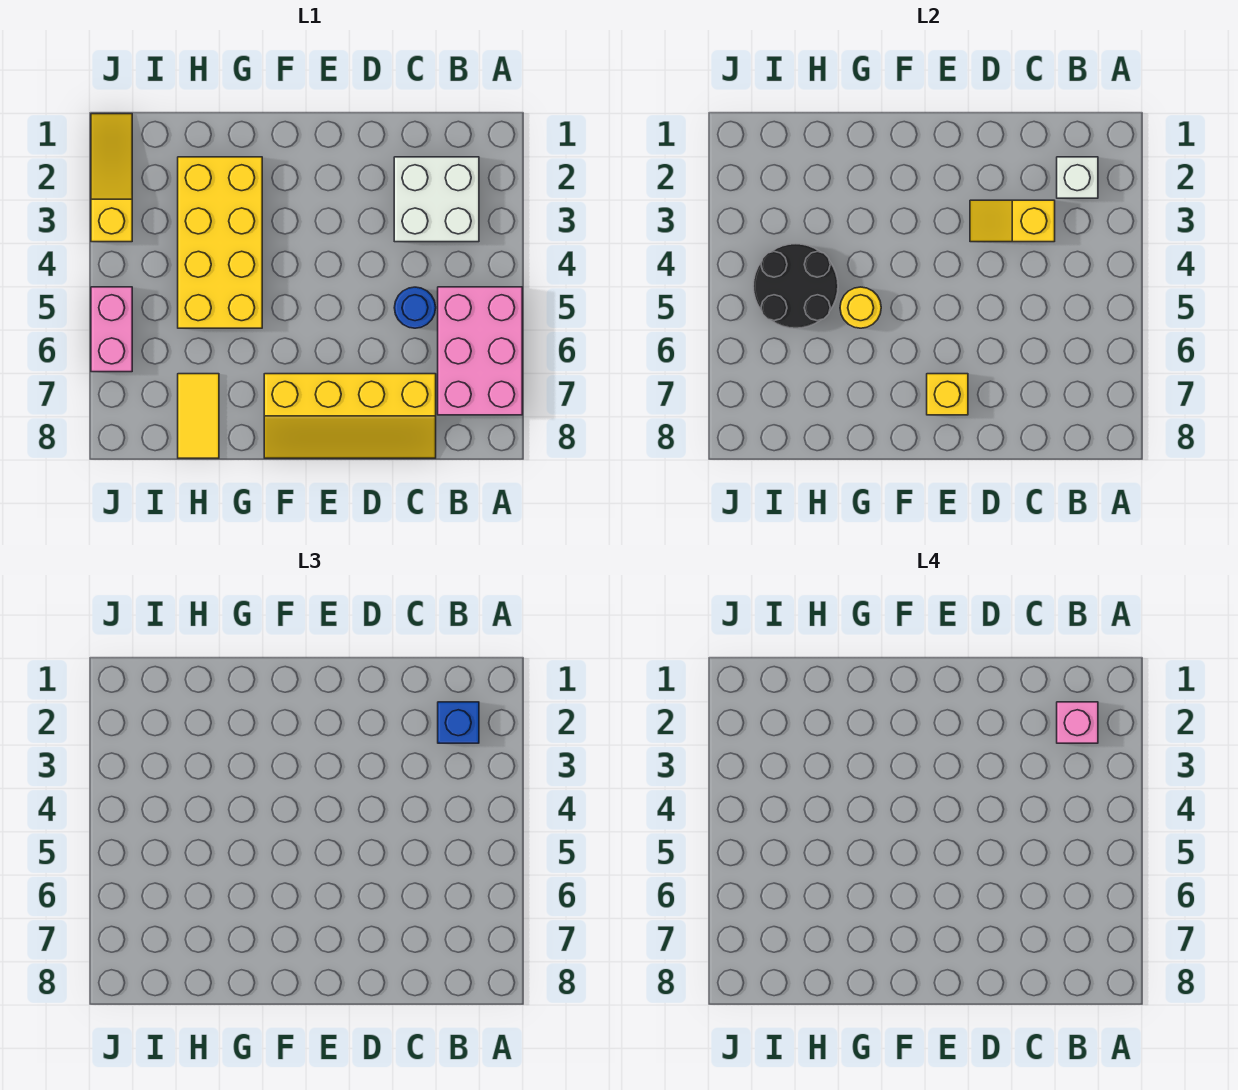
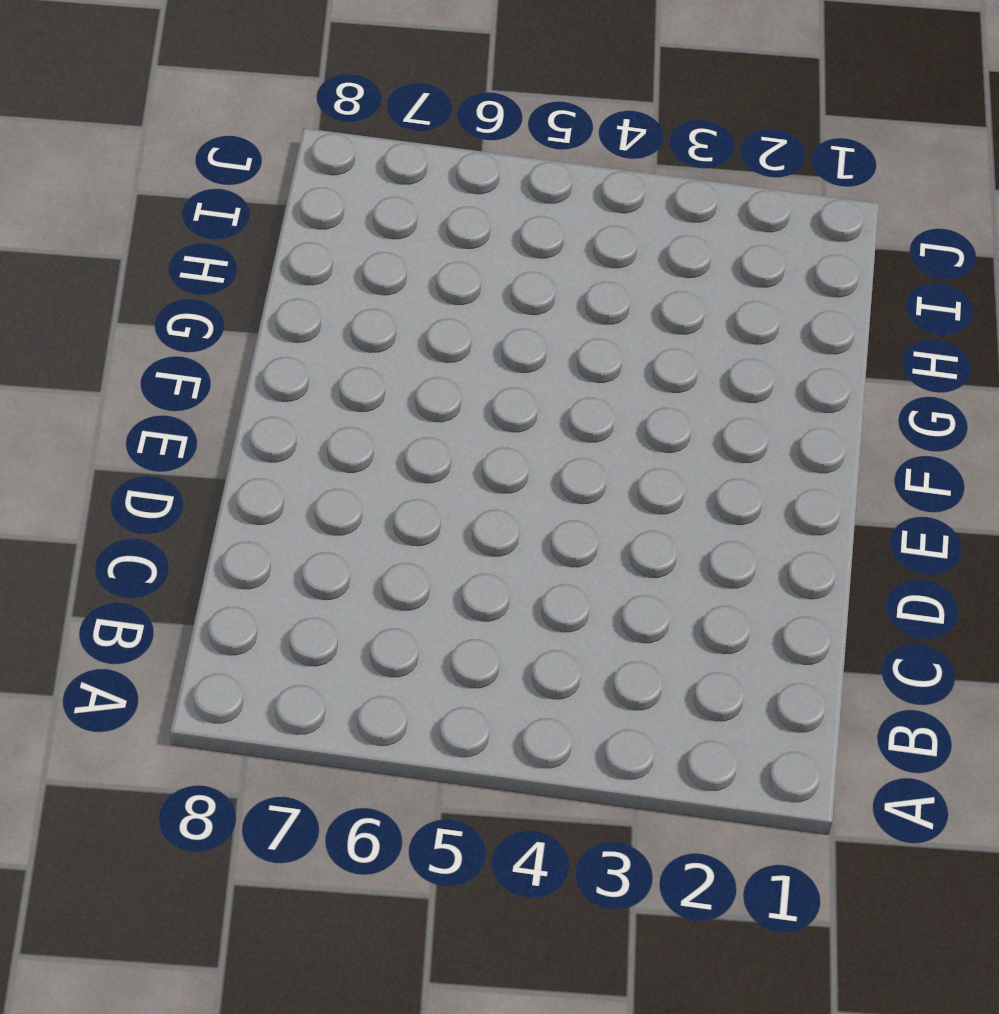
none -> pink 2x3 brick [438,287,522,415]
none -> white 2x2 brick [394,157,479,242]
none -> blue 1x1 round brick [394,287,436,328]

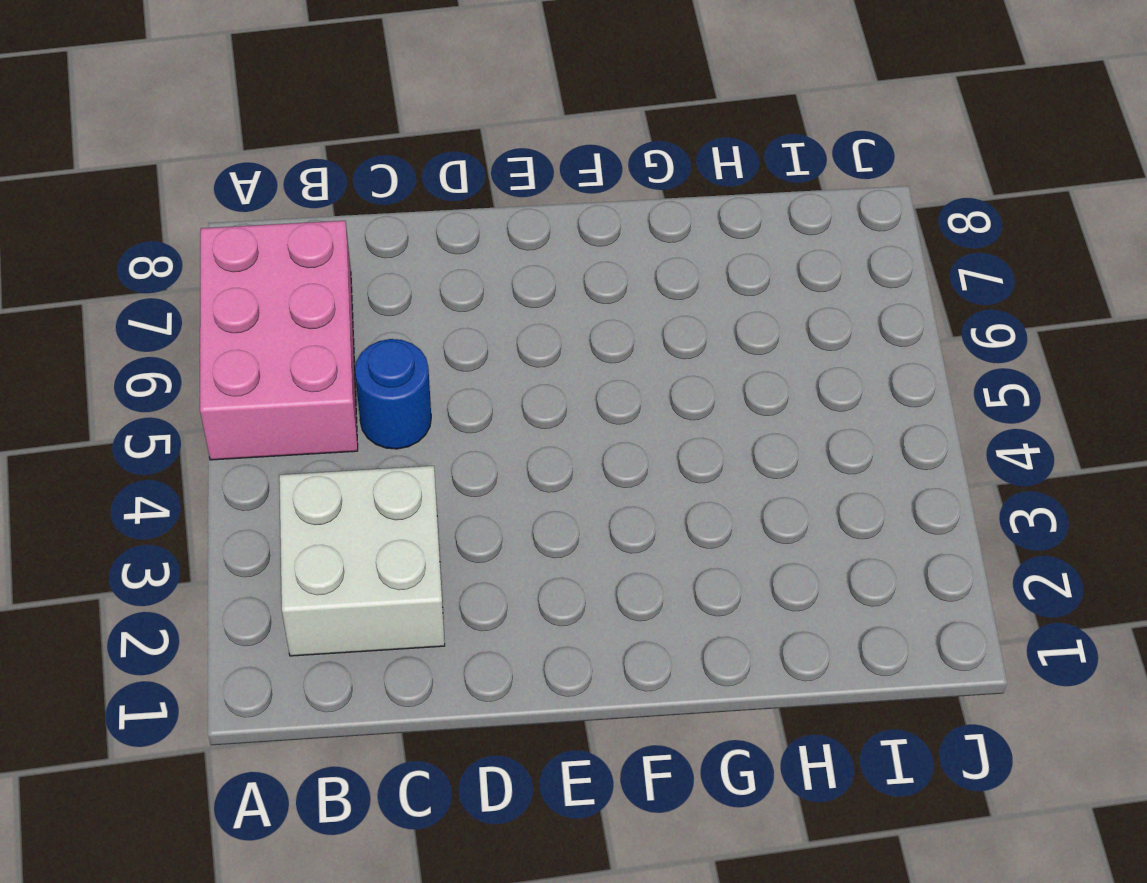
none -> yellow 2x4 slope [264,374,436,458]
none -> yellow 2x4 brick [178,157,262,328]
none -> yellow 1x2 tile [178,374,219,458]

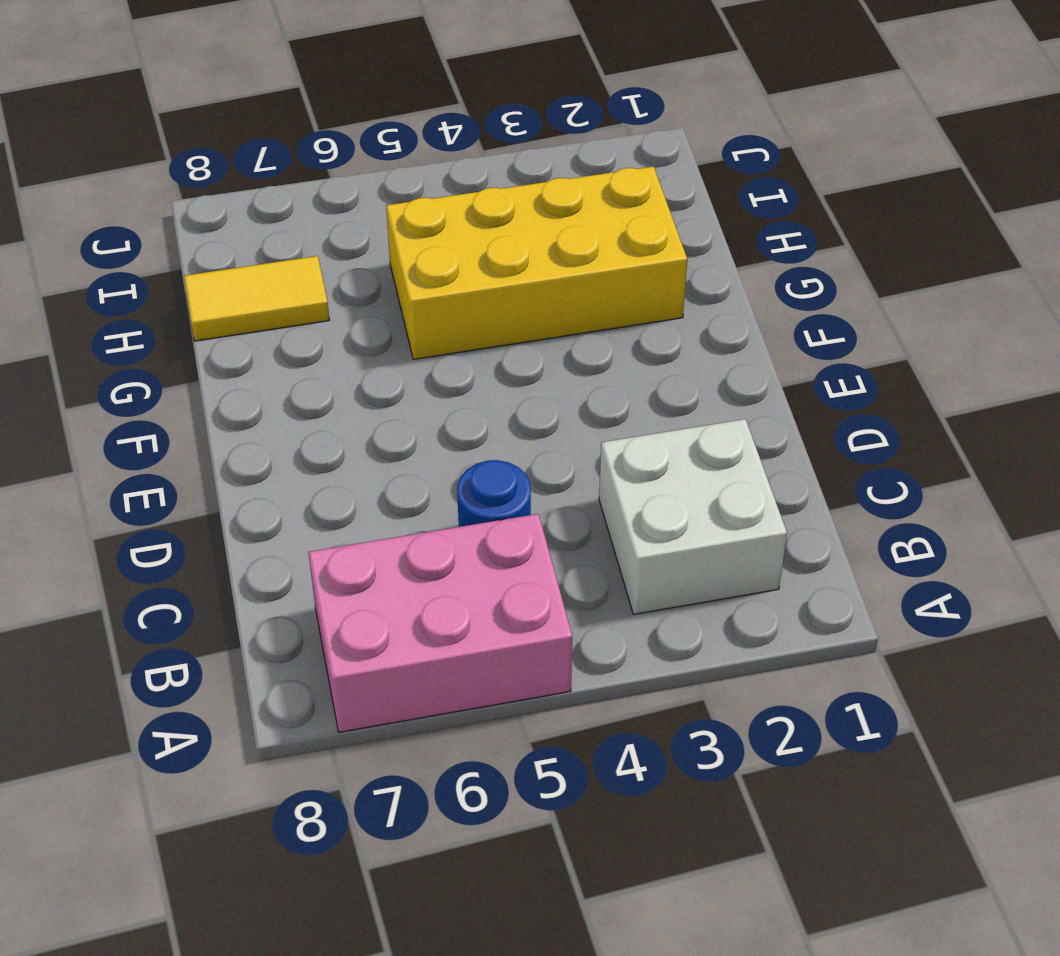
none -> yellow 2x4 slope [264,374,436,458]
none -> yellow 1x3 slope [91,114,132,242]
none -> pink 1x2 brick [91,287,132,372]

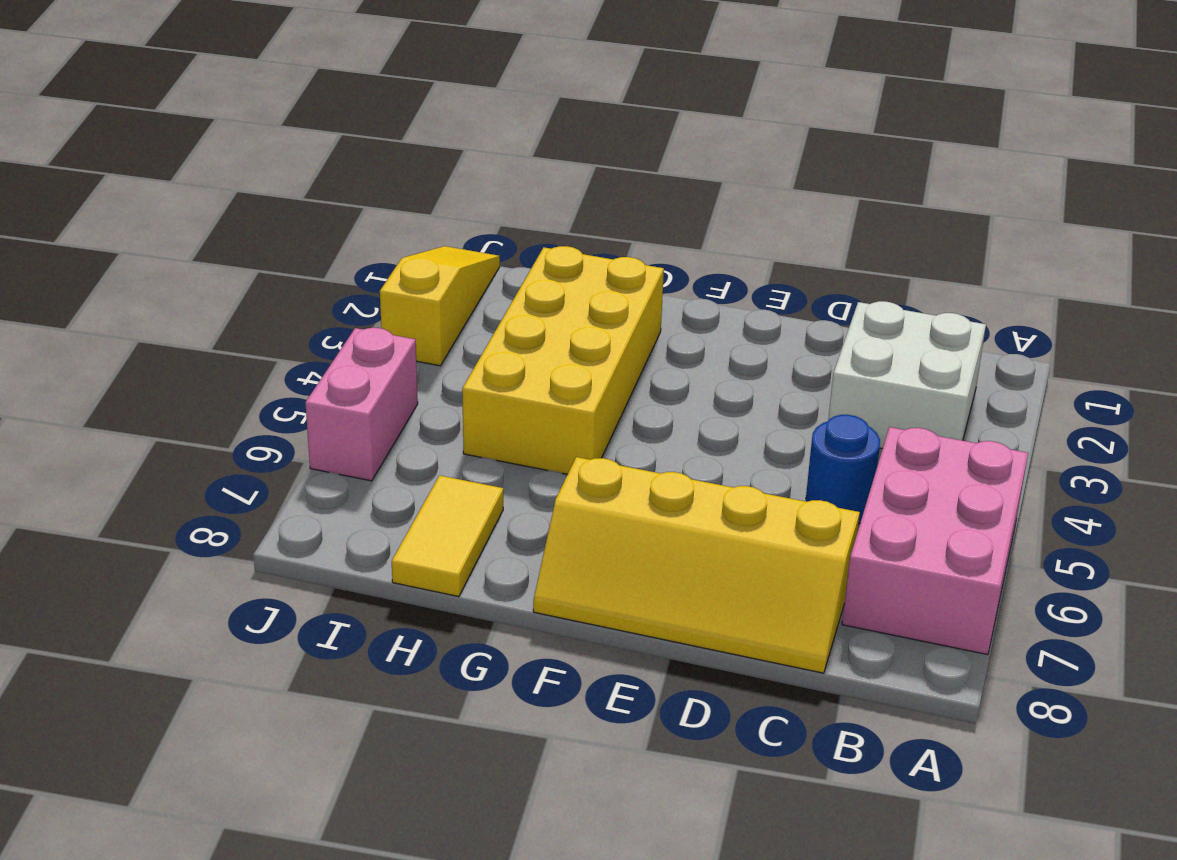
none -> white 1x1 brick [1057,157,1098,198]
none -> yellow 1x2 slope [970,200,1055,242]
none -> yellow 1x1 brick [927,374,968,415]

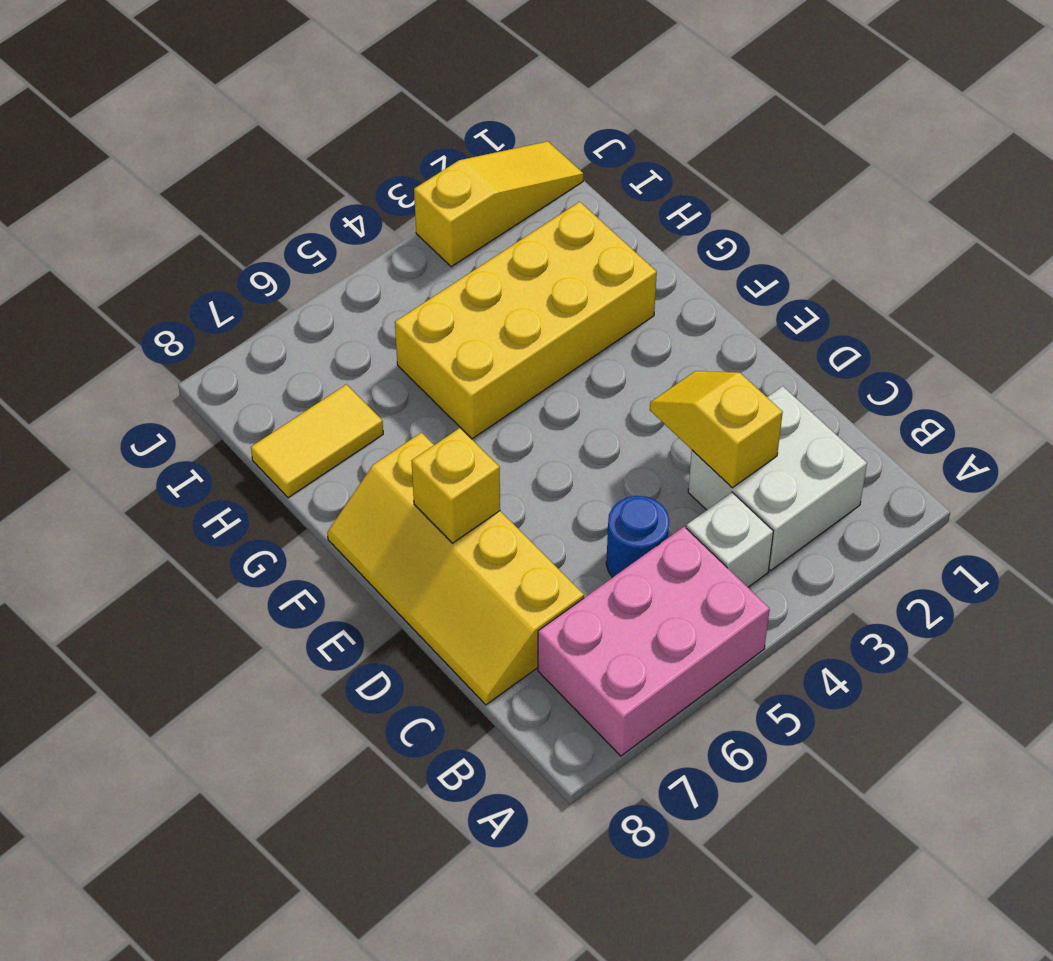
white 1x1 brick [686,492,773,587] -> white 1x1 brick moved to [1057,157,1098,198]
none -> pink 1x2 brick [91,287,132,372]
none -> yellow 1x1 round brick [840,287,881,328]
none -> black 2x2 round brick [753,244,838,328]

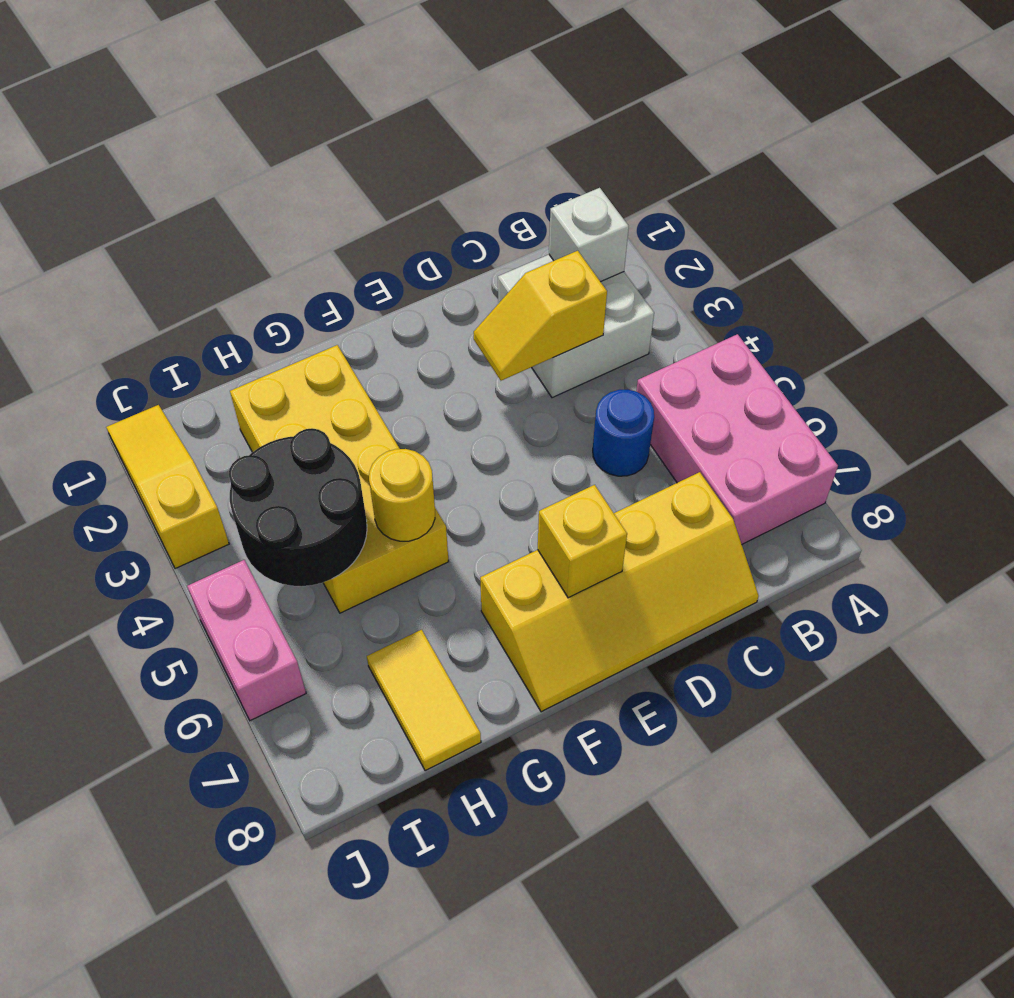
none -> blue 1x1 brick [438,702,479,743]
none -> pink 1x1 brick [1057,702,1098,743]

